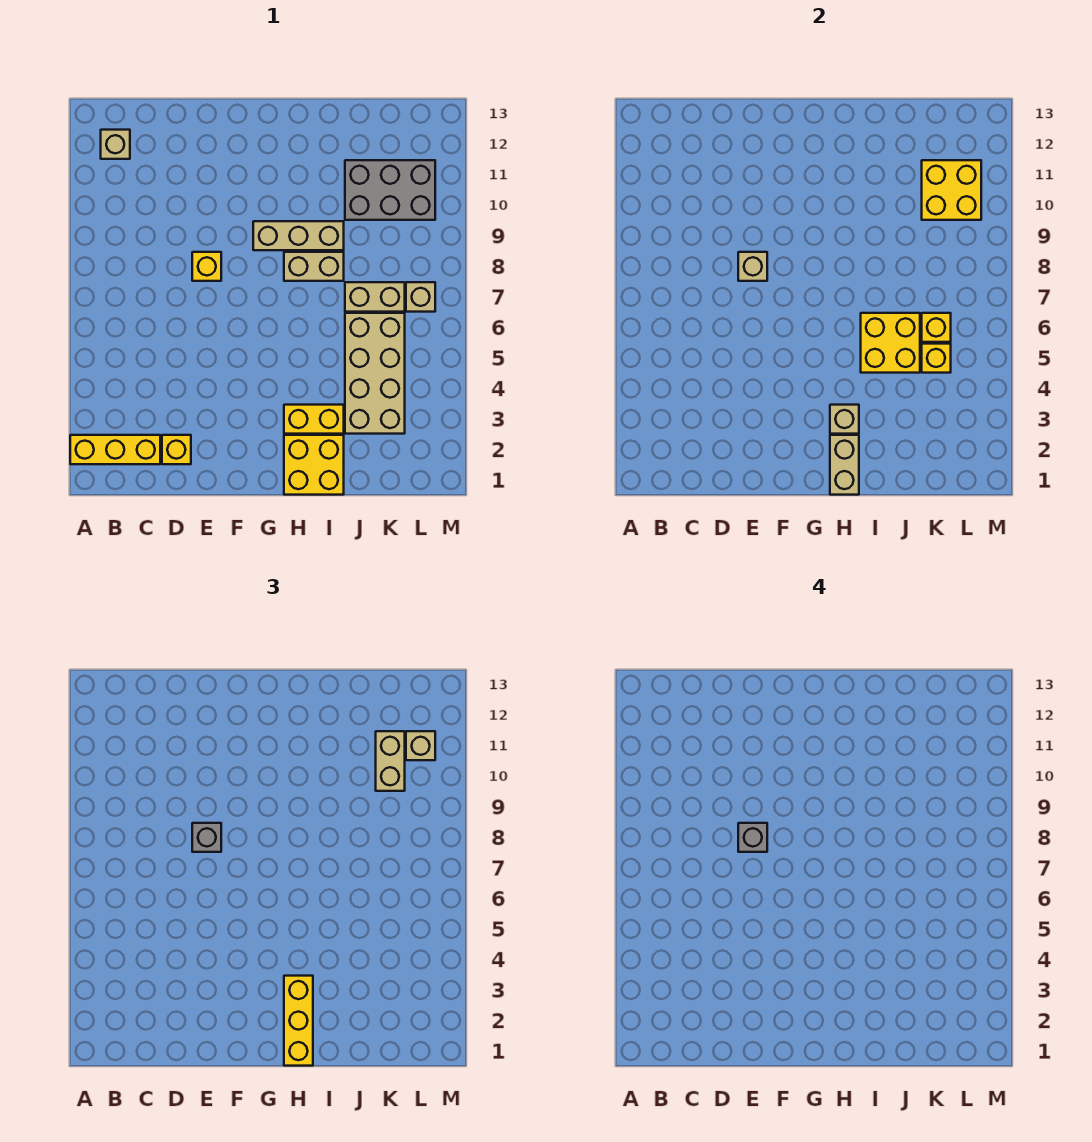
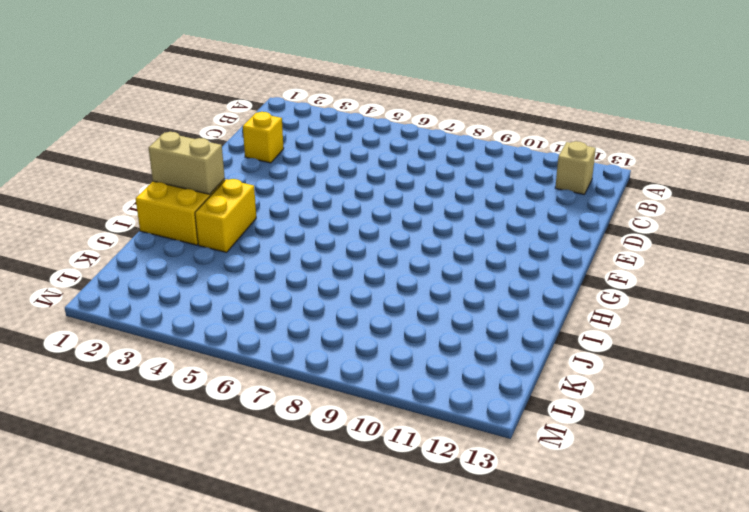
none -> yellow 1x3 brick [70,435,160,464]
none -> yellow 1x1 brick [192,252,221,281]
none -> tan 1x3 brick [253,221,344,250]

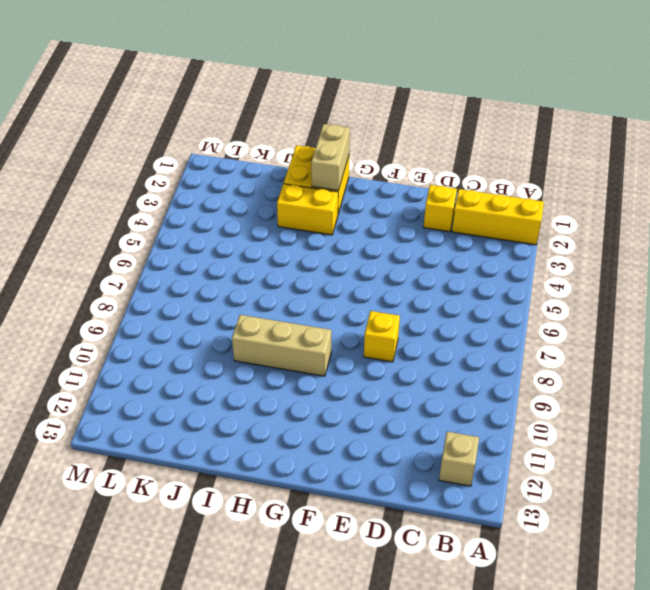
none -> tan 1x2 brick [284,252,344,281]
none -> tan 2x4 brick [345,313,405,434]
none -> tan 1x2 brick [345,282,405,312]

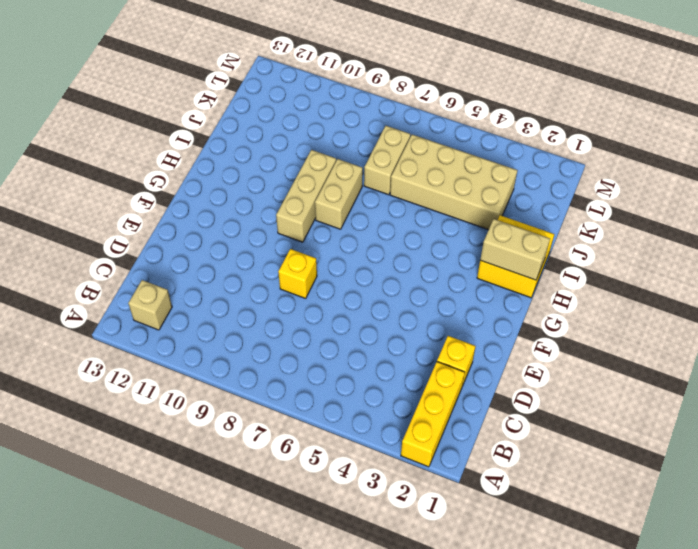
none -> yellow 1x2 brick [284,405,344,434]
none -> grey 2x3 brick [345,160,435,220]
none -> tan 1x1 brick [406,282,435,312]

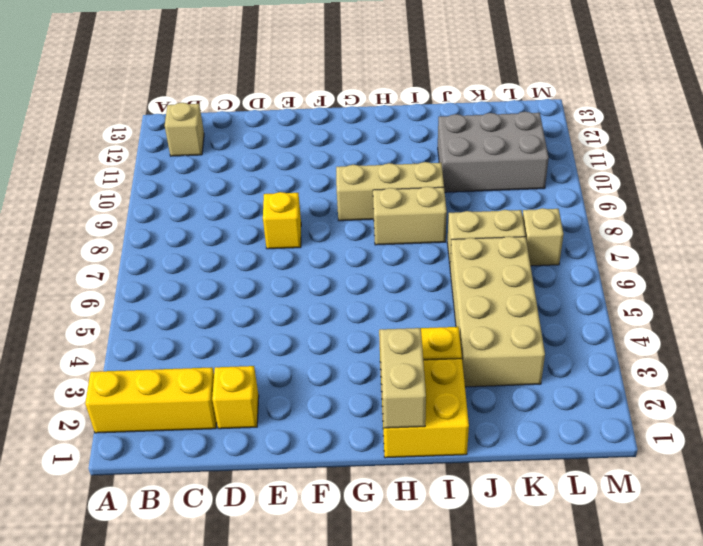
none -> tan 1x1 brick [738,252,767,281]
none -> tan 1x1 brick [830,405,859,434]
none -> yellow 2x2 brick [861,313,920,373]

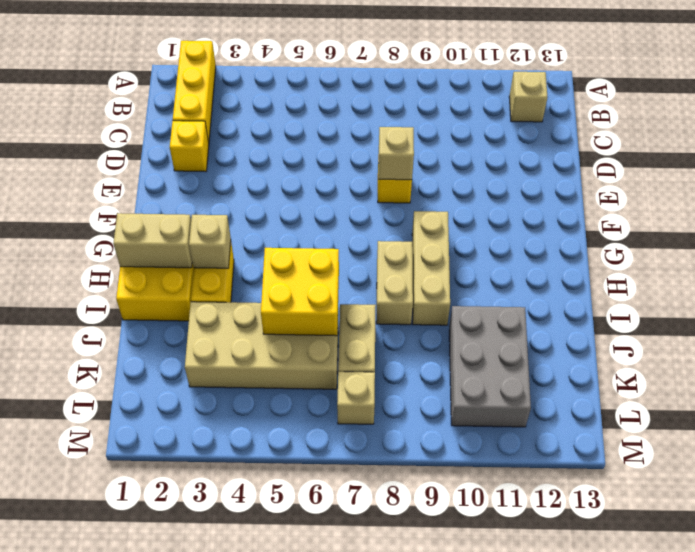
none -> yellow 1x1 brick [922,344,951,373]
none -> yellow 1x1 brick [922,313,951,342]
none -> yellow 2x2 brick [922,160,981,220]

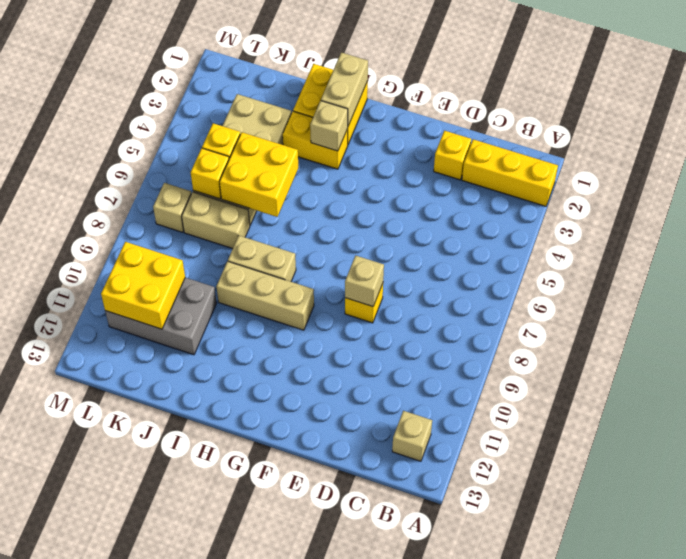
none -> grey 1x1 brick [192,823,221,852]
none -> yellow 1x3 brick [284,976,313,1066]
none -> tan 1x2 brick [376,731,405,791]

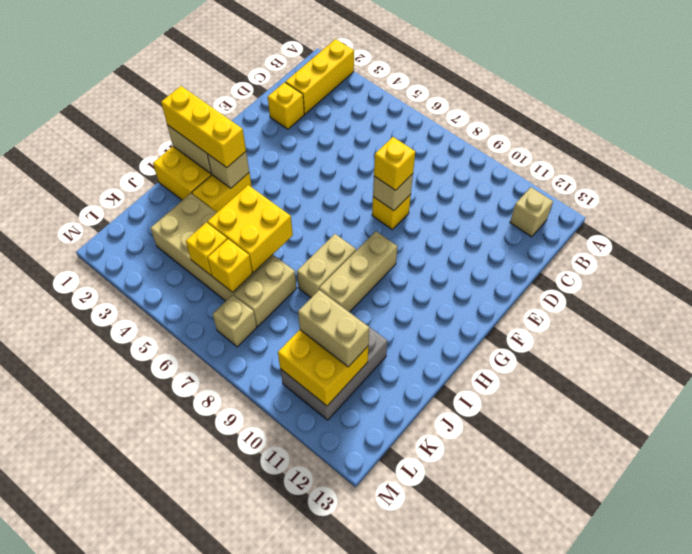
yellow 1x1 brick [374,137,415,190] -> grey 1x1 brick [192,823,221,852]
none -> tan 1x1 brick [406,731,435,760]
none -> grey 1x1 brick [738,823,767,852]

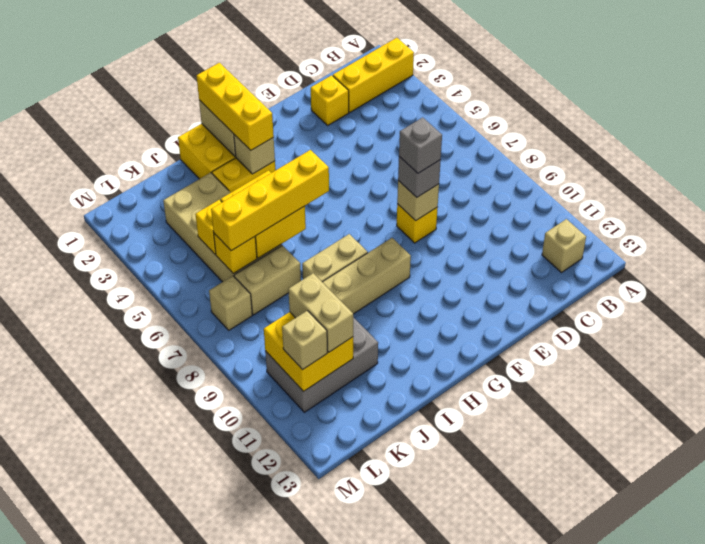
yellow 1x4 brick [211,150,329,251] -> none

